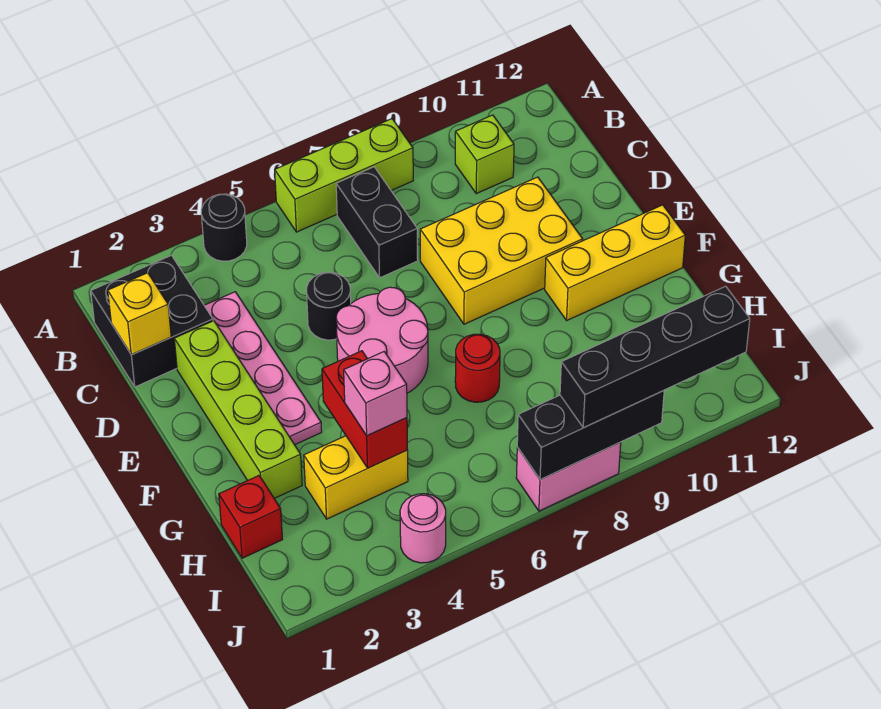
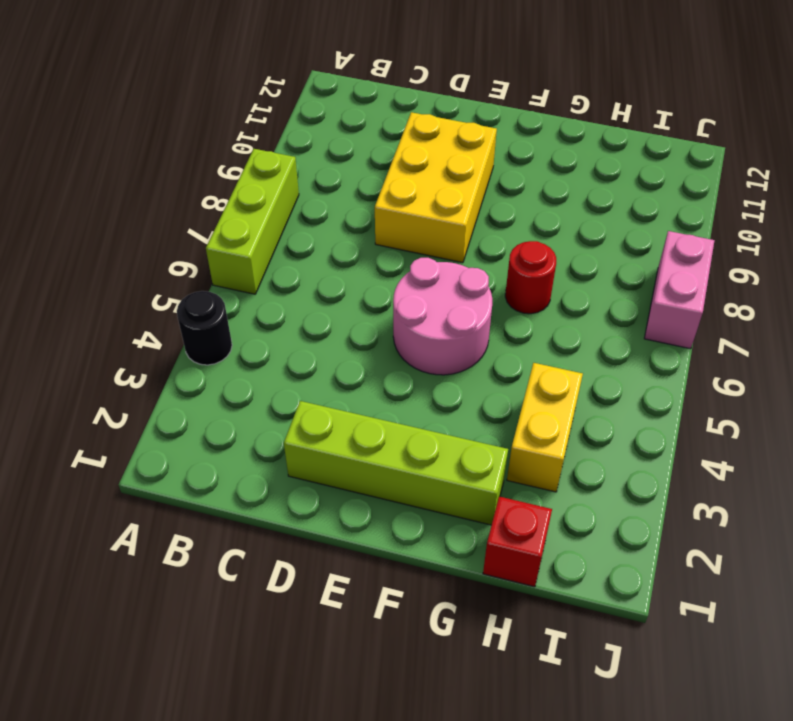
none -> black 2x2 brick [91,255,213,387]
none -> black 1x2 brick [336,167,418,278]
none -> lime 1x1 brick [455,115,514,194]

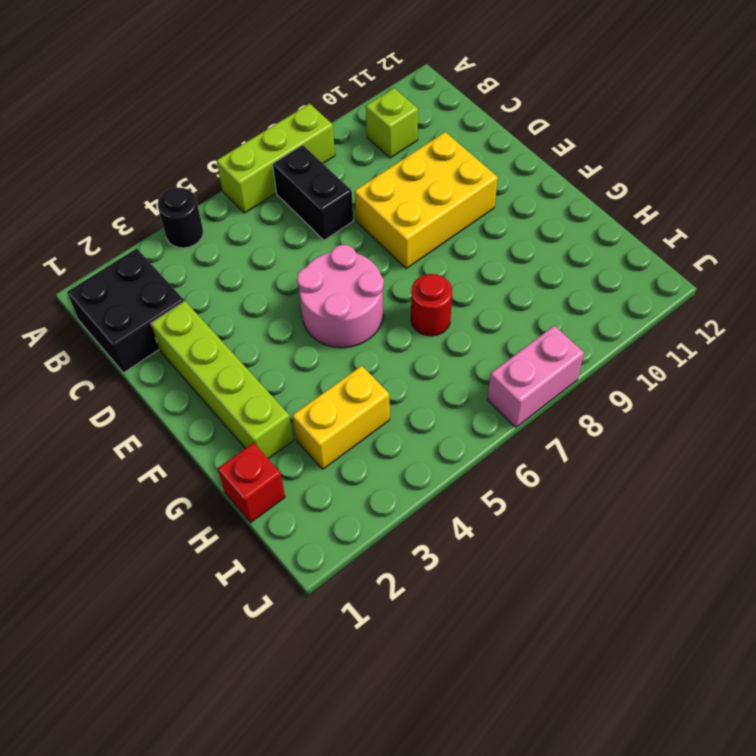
none -> pink 1x4 plate [204,292,322,445]
none -> black 1x1 round brick [306,272,351,340]
none -> yellow 1x3 brick [545,205,685,320]

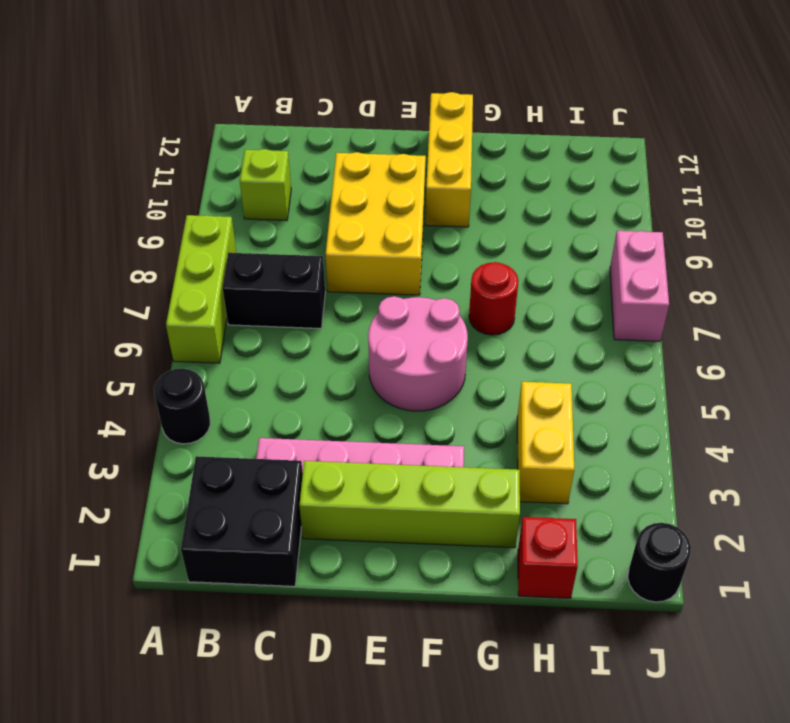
black 1x1 round brick [628,523,691,602] -> black 1x1 round brick moved to [306,272,351,340]
none -> pink 1x1 round brick [400,494,446,563]
none -> yellow 1x1 brick [108,273,171,355]
none -> red 1x2 brick [322,351,407,468]

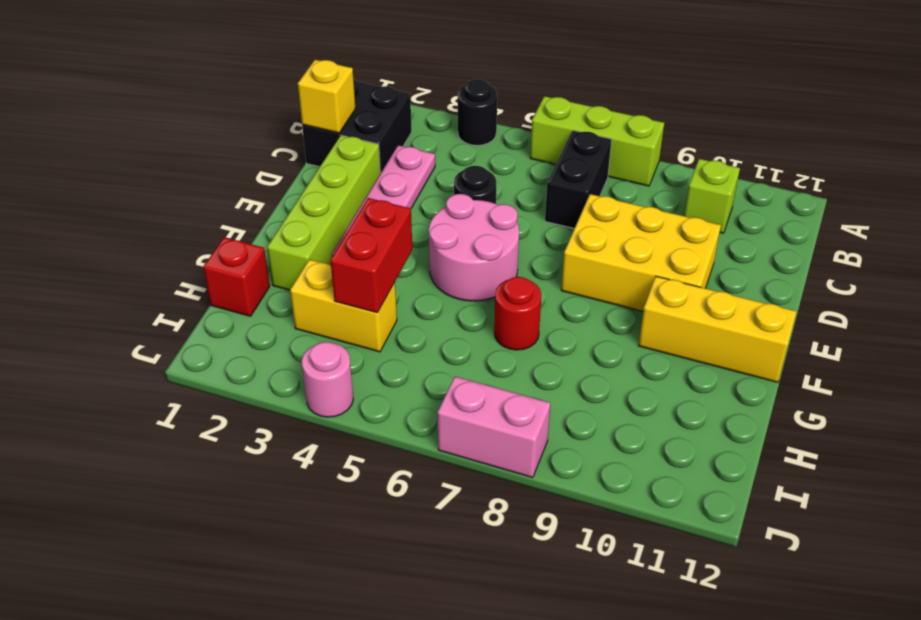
none -> black 1x3 brick [517,391,664,480]
none -> pink 1x1 brick [344,352,407,436]
none -> black 1x4 brick [560,286,750,428]

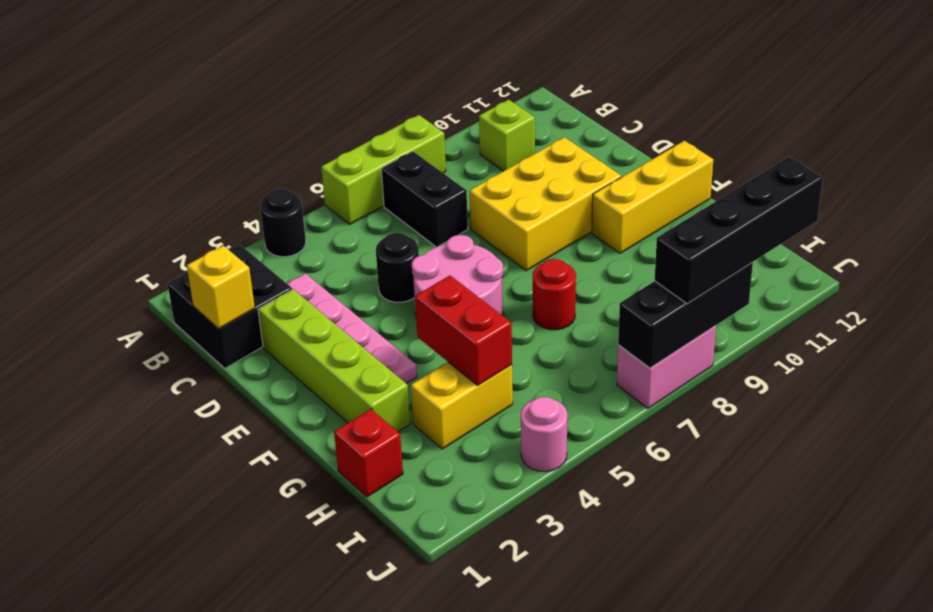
none -> pink 1x1 brick [344,352,407,436]

